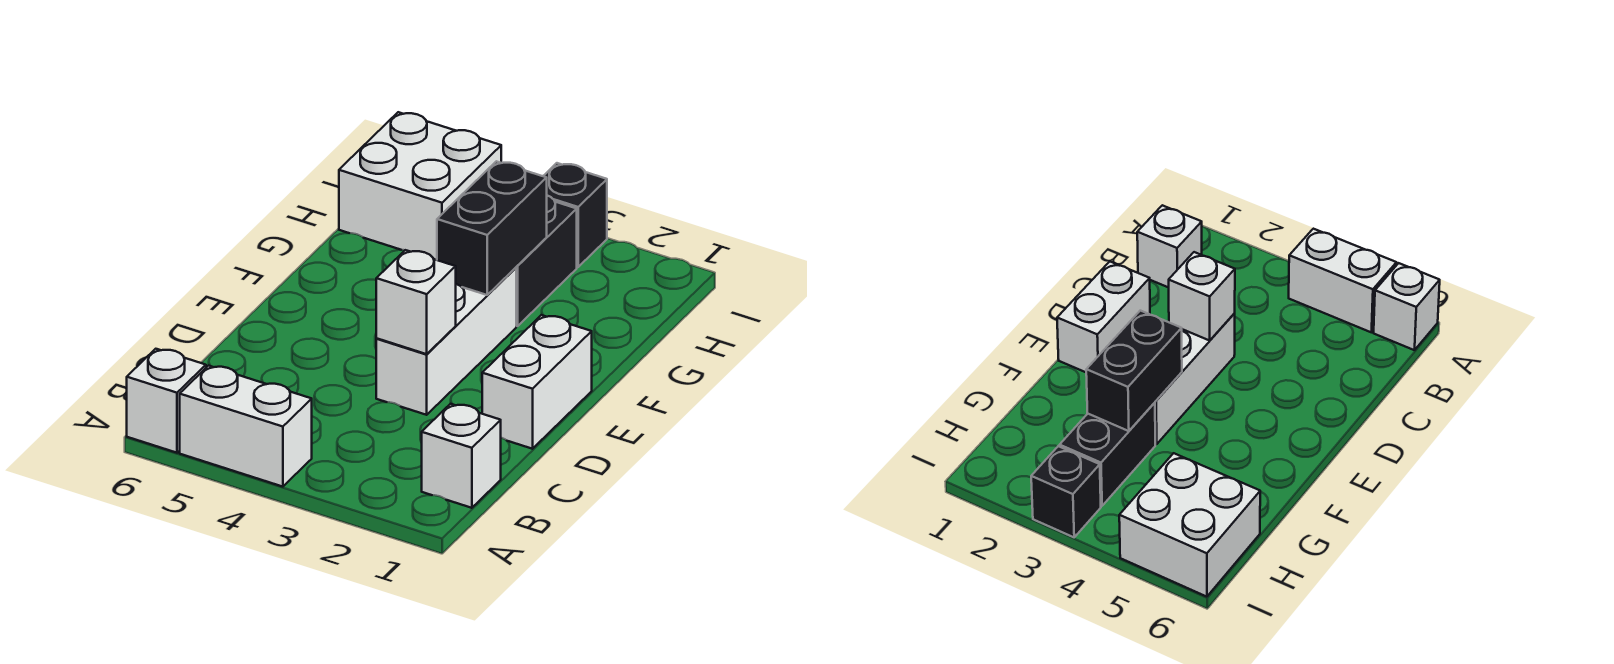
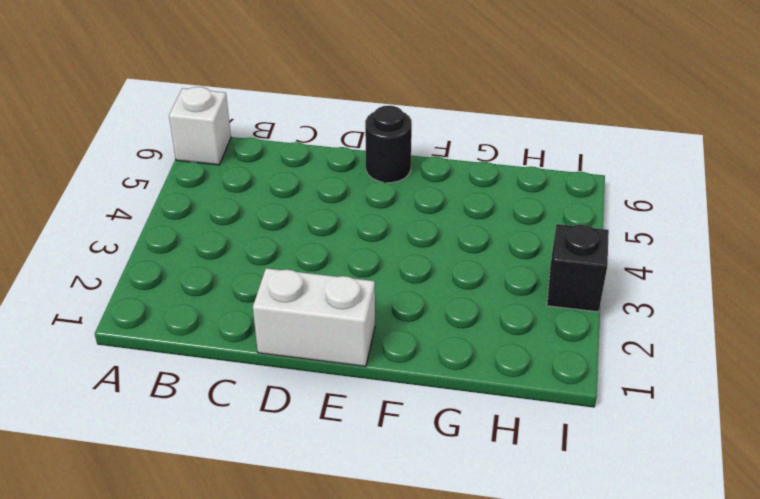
black 1x1 round brick [365,106,412,183] -> none
none -> white 1x2 brick [180,365,312,487]
none -> white 1x1 brick [422,404,501,508]

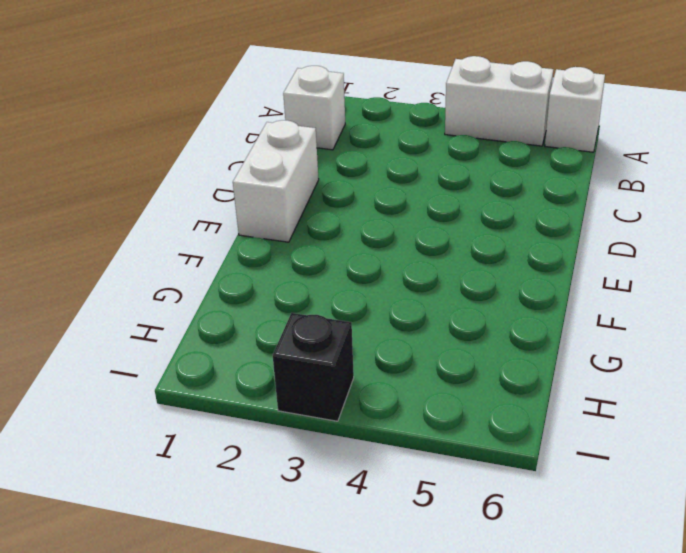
none -> white 1x3 brick [376,268,516,415]
none -> black 1x2 brick [516,196,577,326]

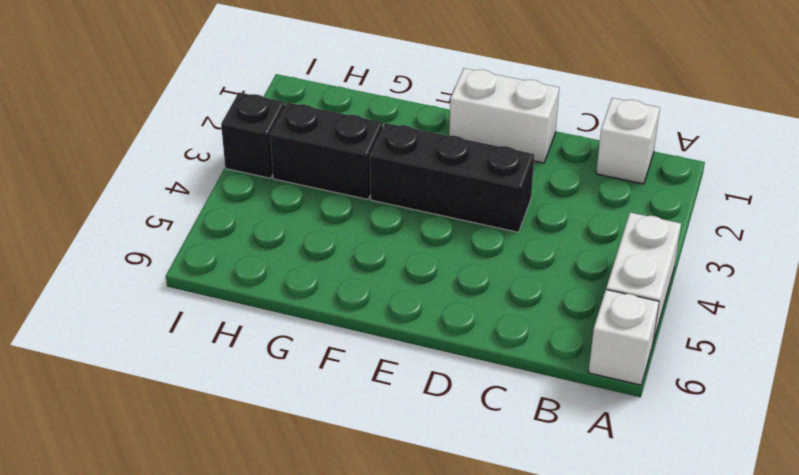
black 1x3 brick [370,123,534,232] -> white 1x3 brick [376,268,516,415]
none -> white 2x2 brick [339,112,501,260]
none -> white 1x1 brick [376,250,456,354]

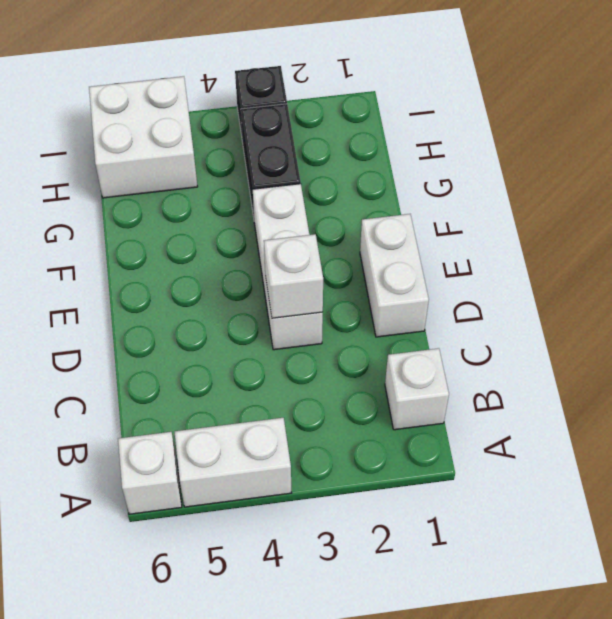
none -> black 1x2 brick [437,161,547,295]

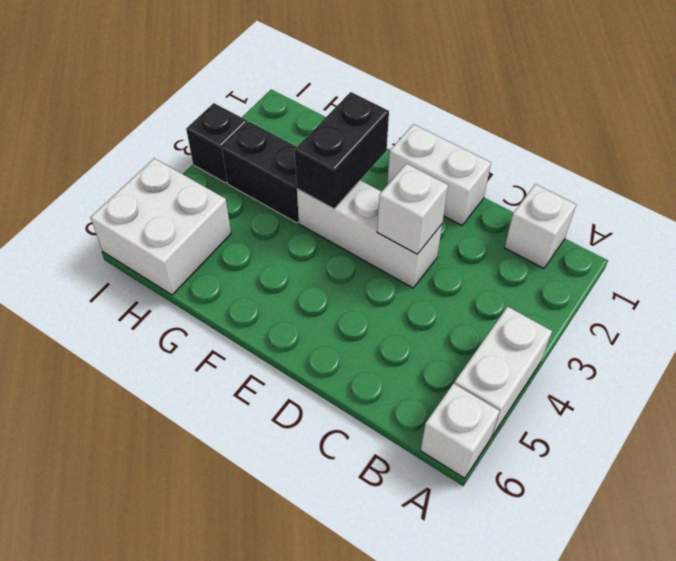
black 1x2 brick [295,92,389,209] -> black 1x2 brick turned to [437,161,547,295]

